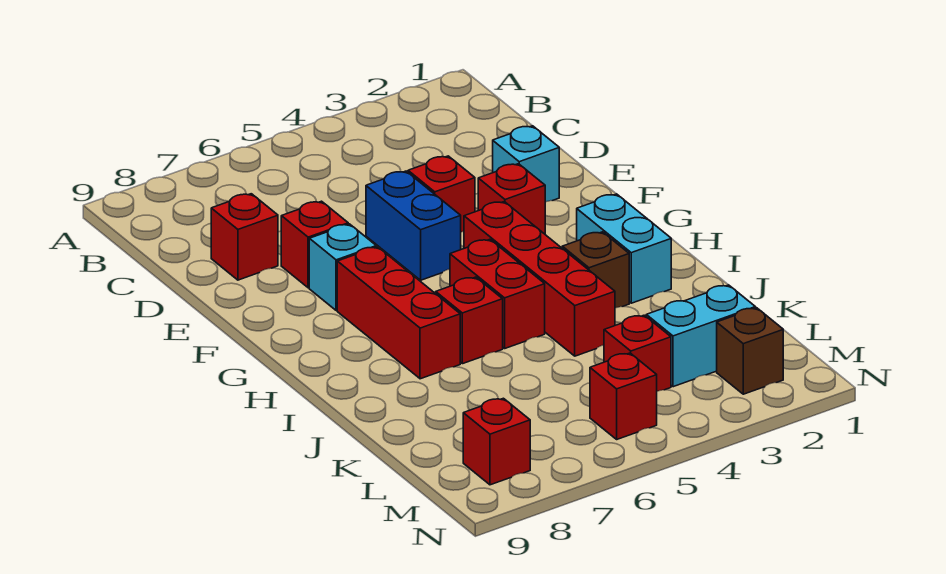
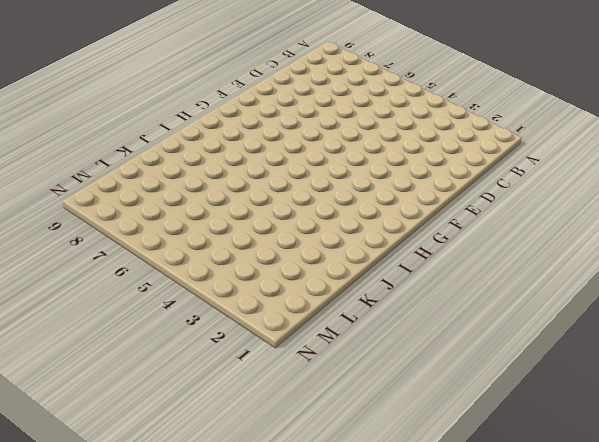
none -> red 1x1 brick [211,194,278,280]
none -> cyan 1x1 brick [493,126,559,202]
none -> red 1x1 brick [408,156,475,232]

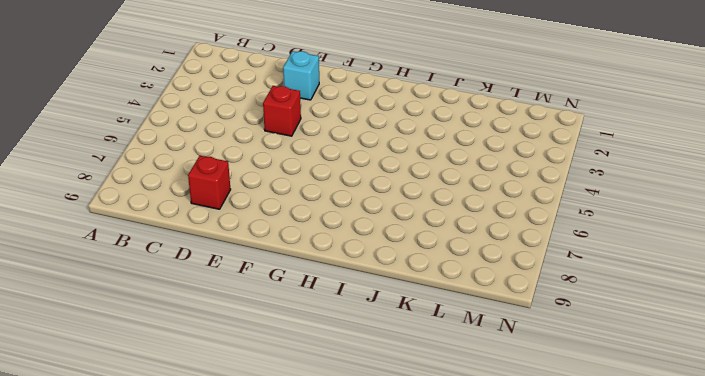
none -> blue 1x2 brick [366,171,461,280]
none -> red 1x1 brick [281,201,348,288]
none -> red 1x1 brick [478,164,545,234]

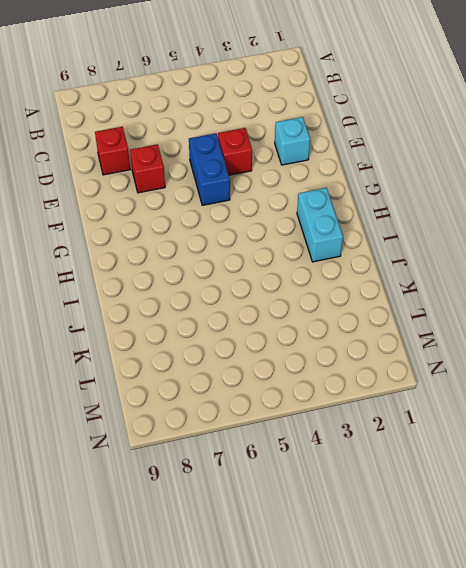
none -> red 1x1 brick [478,164,545,234]
none -> cyan 1x1 brick [309,224,376,311]
none -> red 1x4 brick [464,202,615,356]

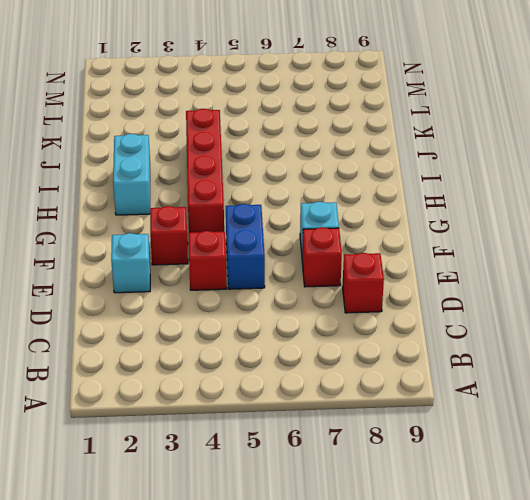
none -> red 1x3 brick [337,247,460,379]
none -> red 1x2 brick [450,239,545,348]
none -> brown 1x1 brick [562,232,629,308]

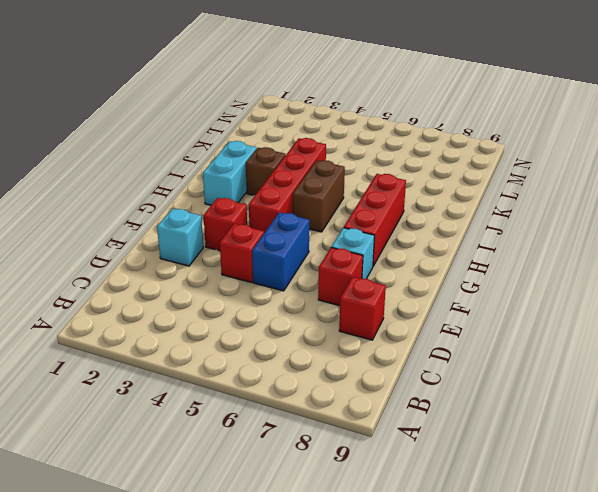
brown 1x2 brick [293,160,345,232] -> red 1x2 brick [450,239,545,348]
none -> red 1x1 brick [436,277,503,364]
none -> cyan 1x2 brick [646,285,755,387]
none -> red 1x1 brick [604,315,671,391]

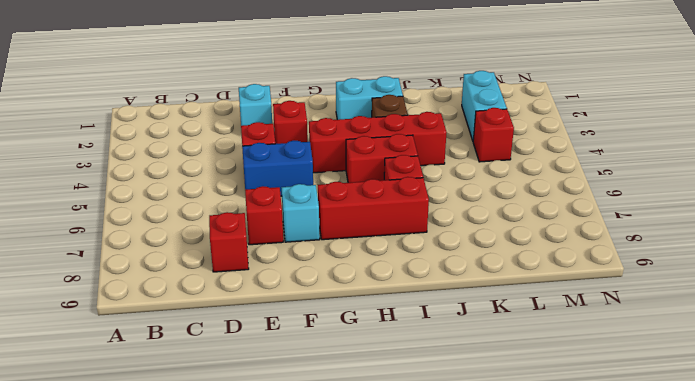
none -> brown 1x1 brick [717,308,783,394]
none -> red 1x1 brick [590,353,657,439]
none -> red 1x1 brick [463,398,530,485]

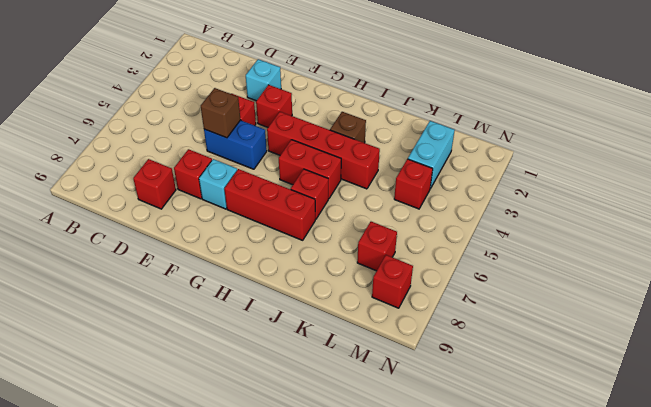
brown 1x1 brick [201,88,240,138] -> brown 1x1 brick moved to [717,308,783,394]
red 1x1 brick [357,222,397,271] -> red 1x1 brick moved to [590,353,657,439]
none -> cyan 1x2 brick [577,194,671,303]

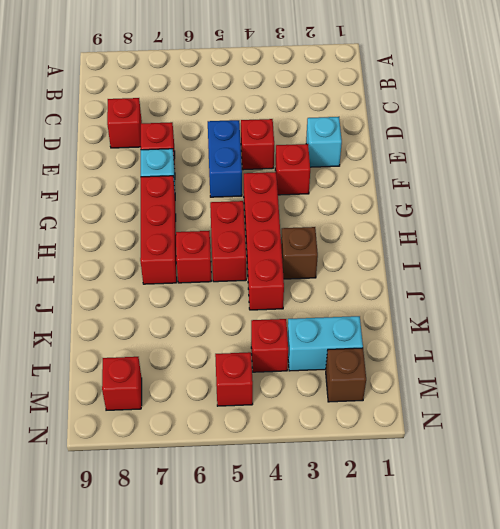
none -> cyan 1x2 brick [577,194,671,303]

